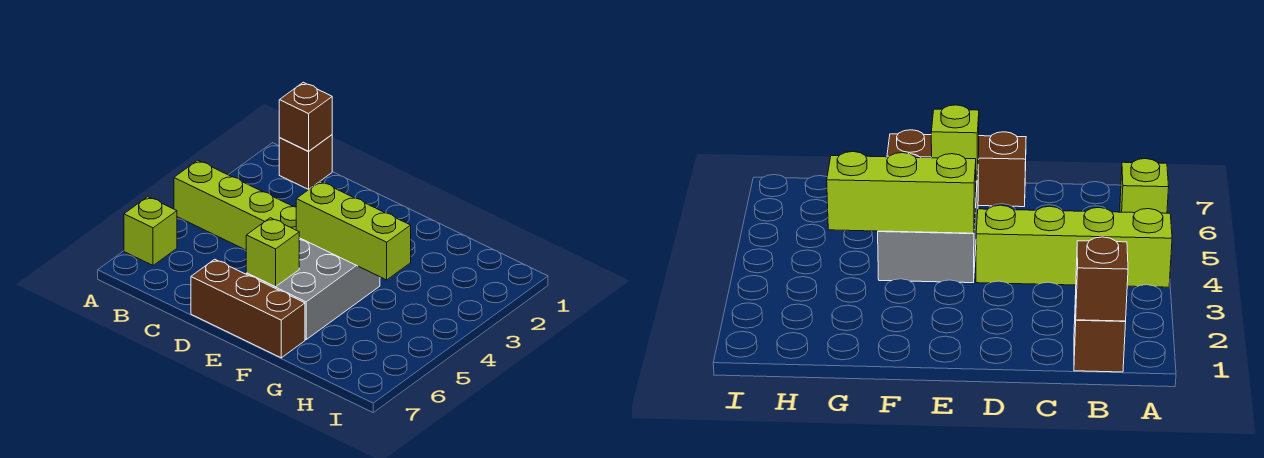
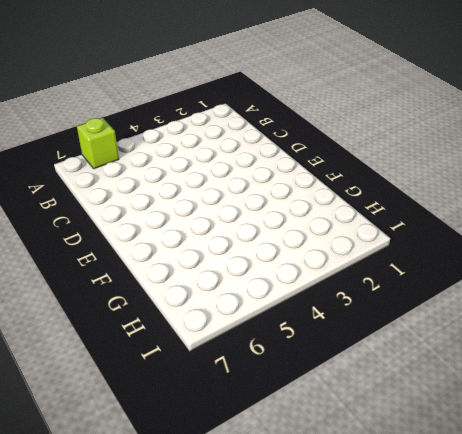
none -> lime 1x4 brick [174,160,296,250]
none -> brown 1x1 brick [279,135,332,190]

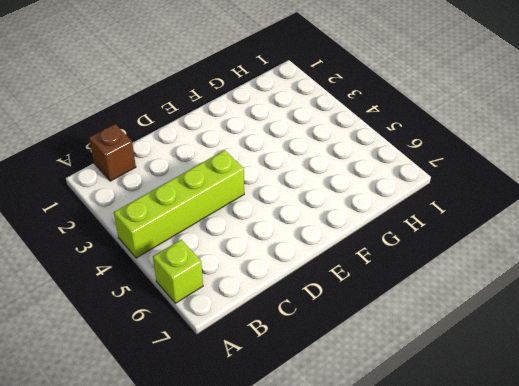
none -> brown 1x3 brick [191,259,305,358]
none -> grey 2x3 brick [246,238,380,339]

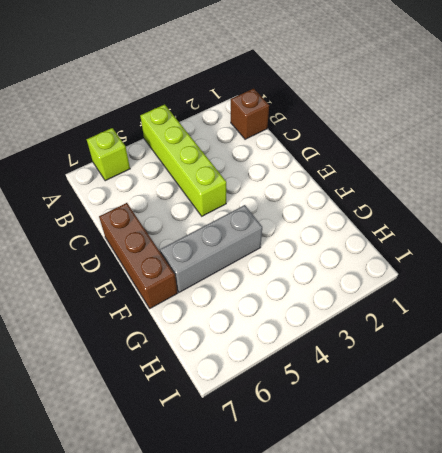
grey 1x3 brick [160,205,262,292] -> grey 2x3 brick [246,238,380,339]
none -> brown 1x1 brick [279,82,332,151]
none -> lime 1x3 brick [296,181,411,280]

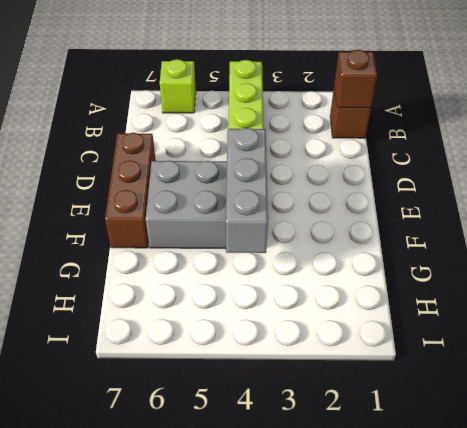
grey 1x3 brick [226,128,268,253] -> lime 1x3 brick [296,181,411,280]
none -> lime 1x1 brick [246,218,299,287]

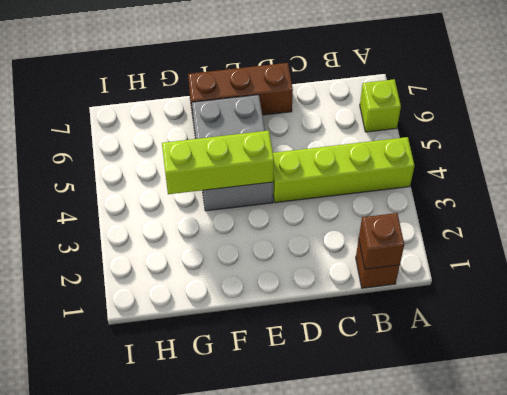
none -> lime 1x1 brick [246,218,299,287]

